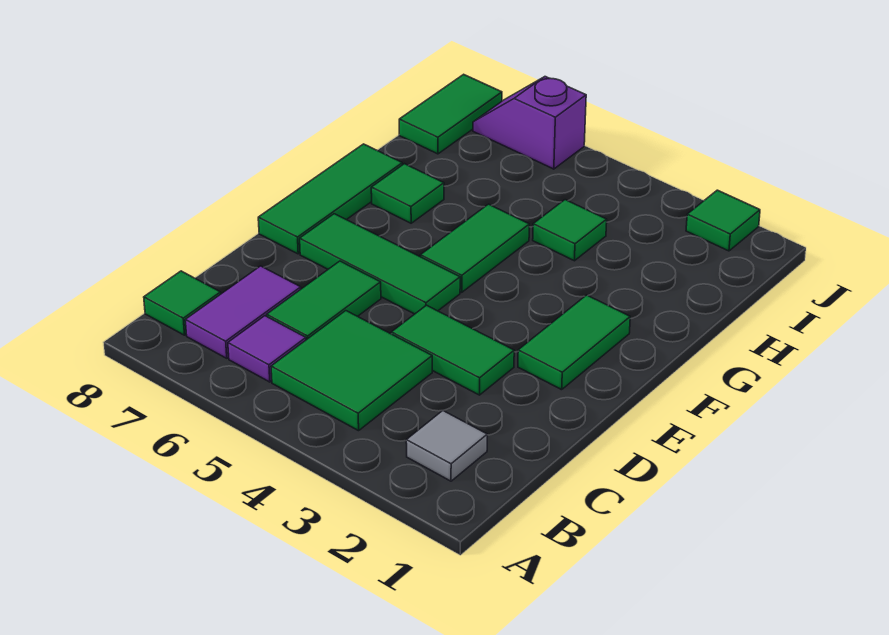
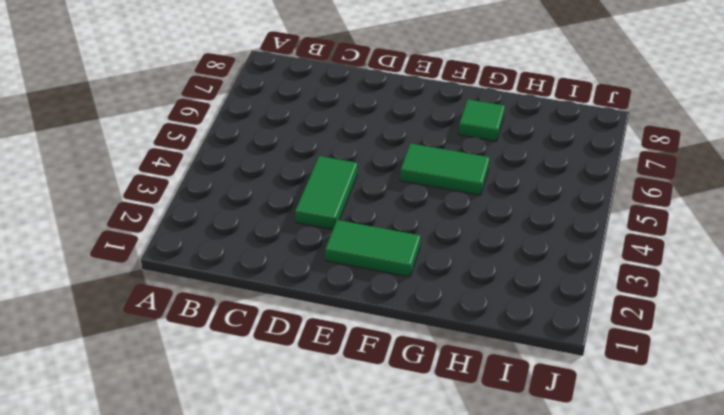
none -> grey 1x1 tile [406,411,487,481]
none -> green 2x2 tile [271,311,432,431]
none -> purple 1x1 tile [228,316,306,382]

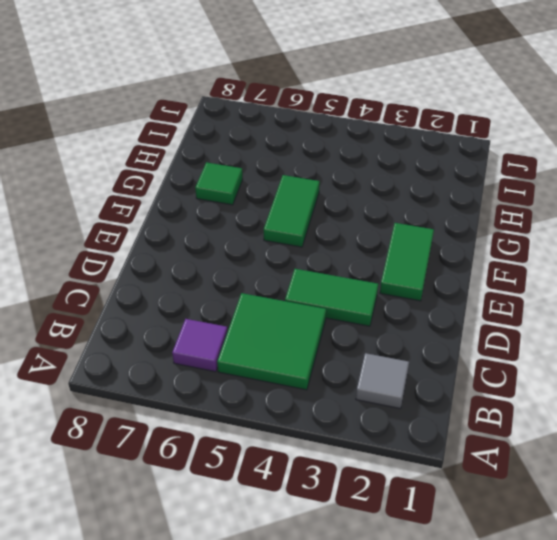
none -> purple 1x2 tile [185,266,301,358]
none -> green 1x1 tile [144,271,221,335]
none -> green 1x2 tile [267,261,381,340]

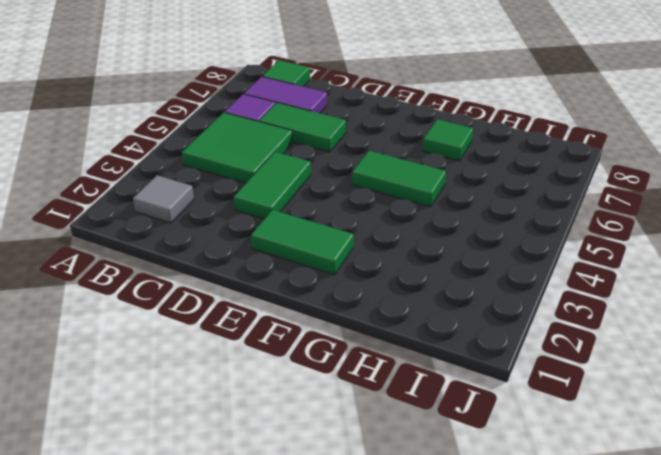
none -> green 1x3 tile [300,214,460,314]
none -> green 1x3 tile [258,144,402,254]
none -> green 1x1 tile [533,200,607,261]

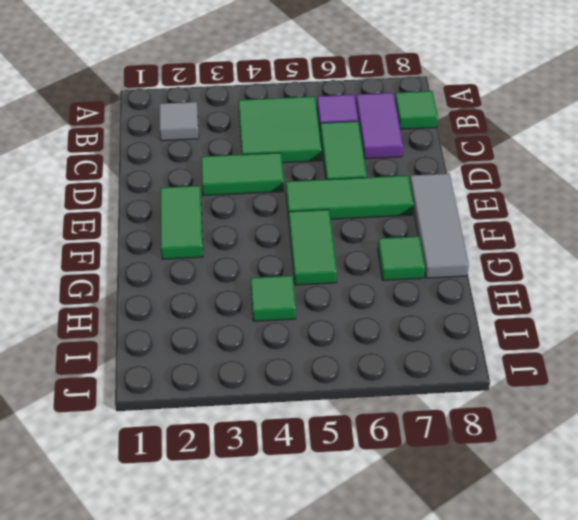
grey 1x3 tile [410,173,469,278] -> green 1x3 tile [258,144,402,254]
none -> green 1x2 tile [399,74,502,154]
none -> green 1x1 tile [686,190,760,251]
none -> purple 1x2 slope [473,77,586,169]

